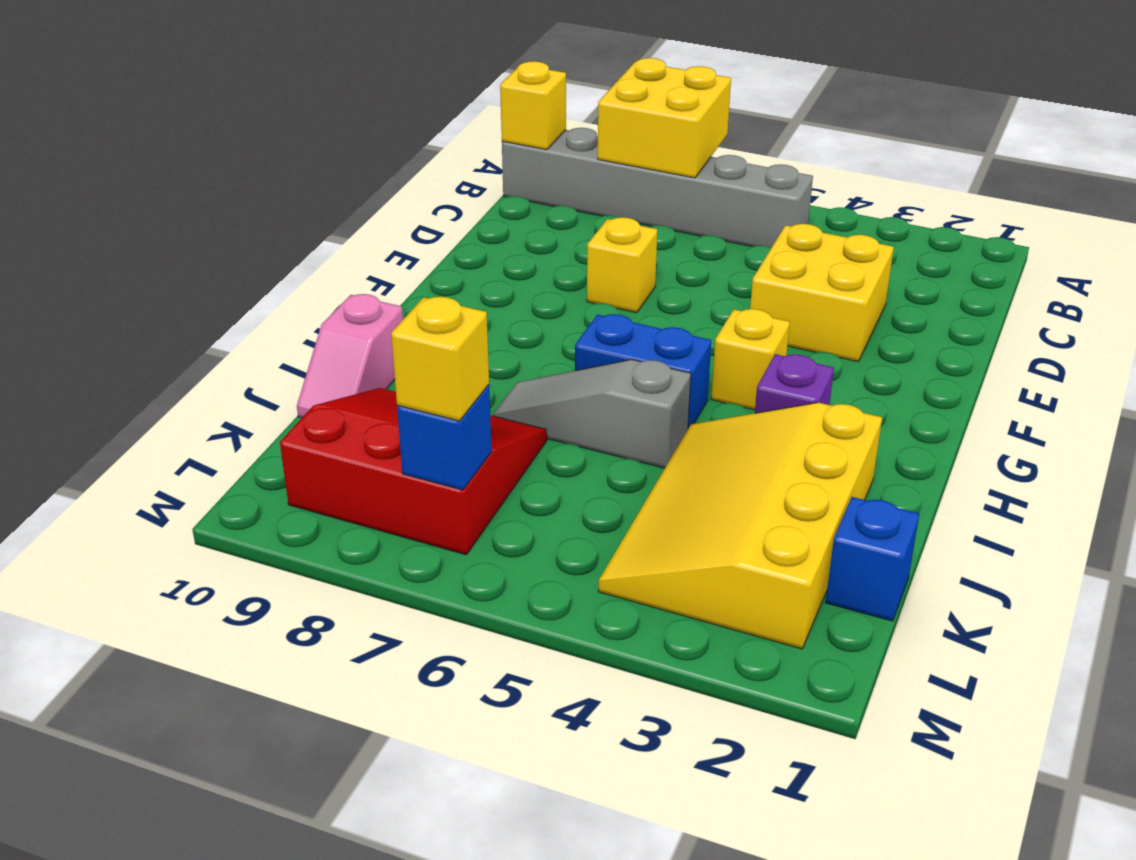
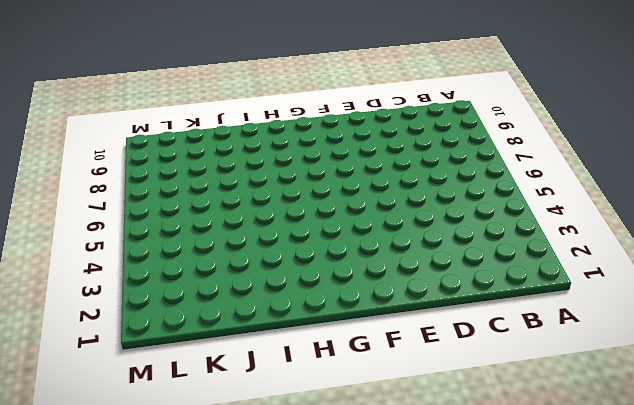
none -> grey 1x6 brick [502,128,813,248]
none -> yellow 2x2 brick [750,224,894,362]
none -> yellow 1x1 brick [587,217,657,313]

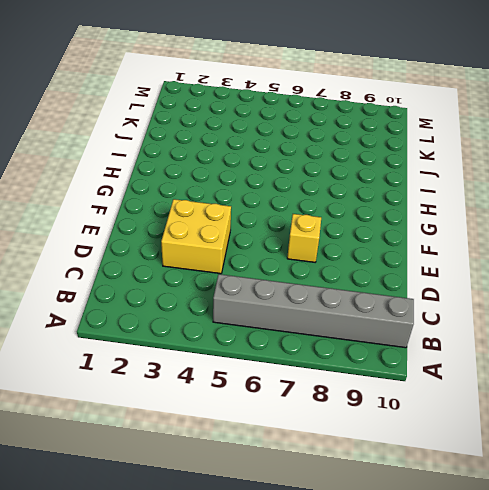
none -> yellow 1x1 brick [711,309,790,410]
none -> purple 1x1 brick [755,354,834,413]
none -> blue 1x2 brick [575,314,711,428]

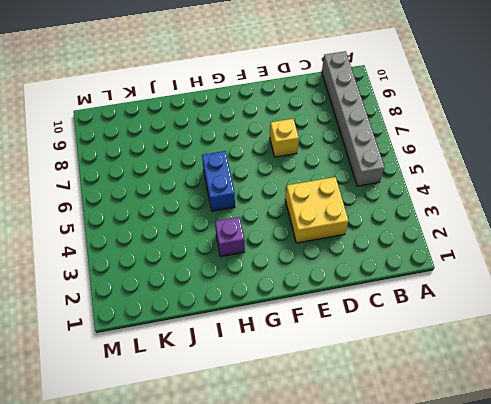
none -> yellow 1x1 brick [711,309,790,410]
none -> yellow 3x4 slope [598,403,882,649]
none -> grey 1x3 slope [493,360,691,468]

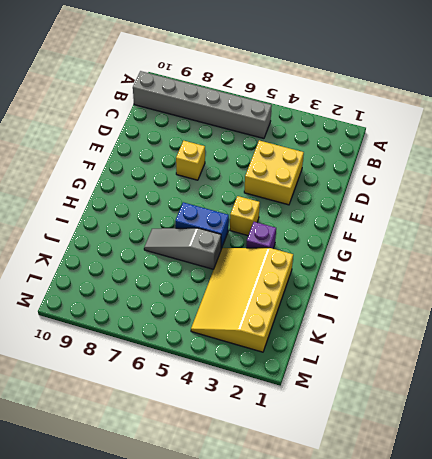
none -> pink 1x2 slope [297,294,403,418]
none -> red 3x3 slope [280,388,547,555]
none -> blue 1x1 brick [825,497,919,621]

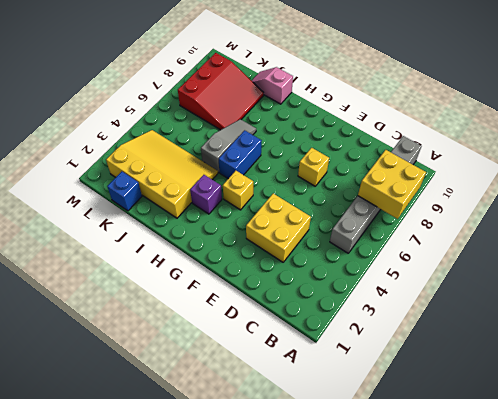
none -> yellow 1x1 brick [500,61,566,150]
none -> blue 1x1 brick [397,385,492,490]
none -> yellow 1x1 brick [391,297,489,421]

